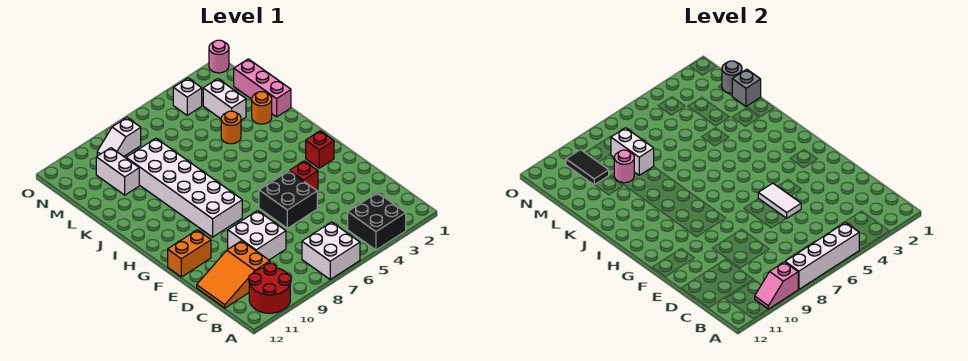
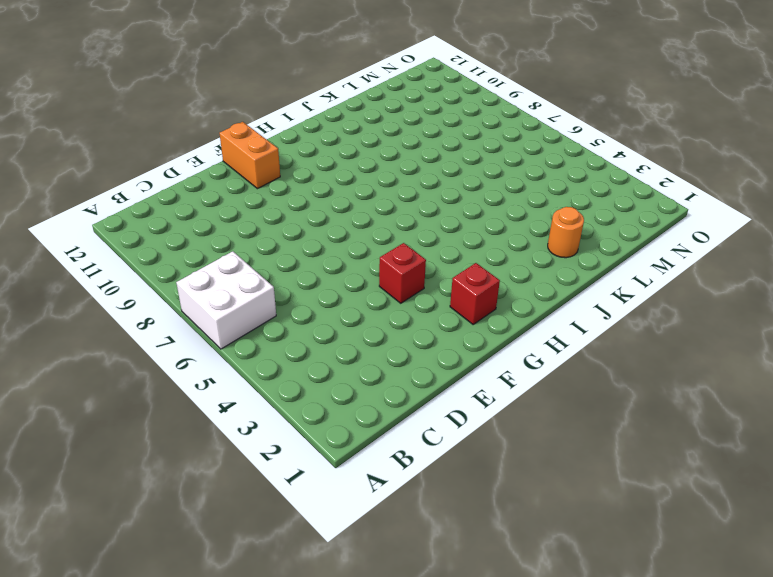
none -> black 2x2 brick [348,193,406,250]
none -> red 2x2 round brick [249,264,291,313]
none -> orange 2x3 slope [197,241,270,308]

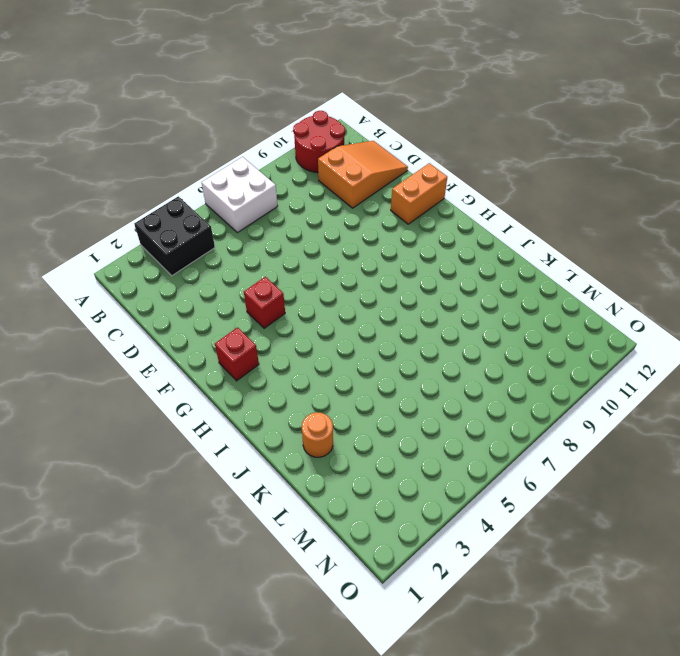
none -> white 2x2 brick [228,211,286,260]
none -> black 2x2 brick [259,171,317,228]
none -> white 2x6 brick [126,138,242,237]

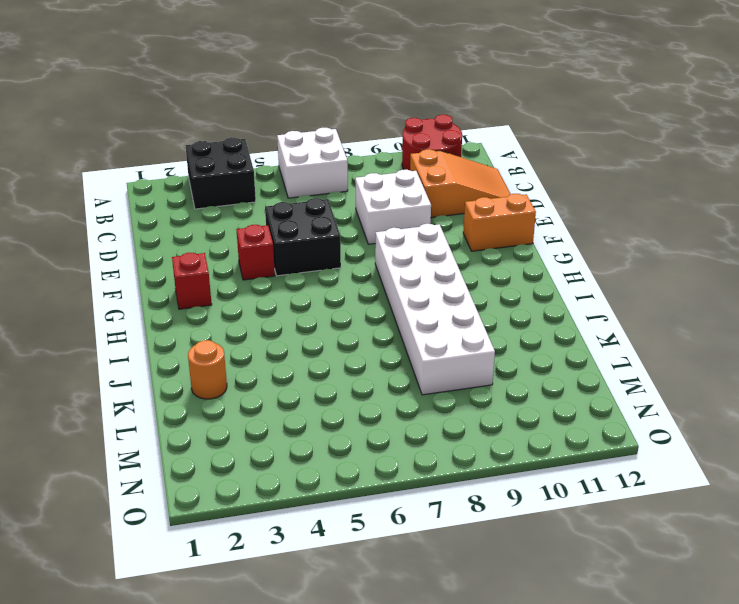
none -> pink 1x3 brick [234,59,291,117]
none -> orange 1x1 round brick [221,111,241,144]
none -> white 1x2 brick [203,79,246,120]

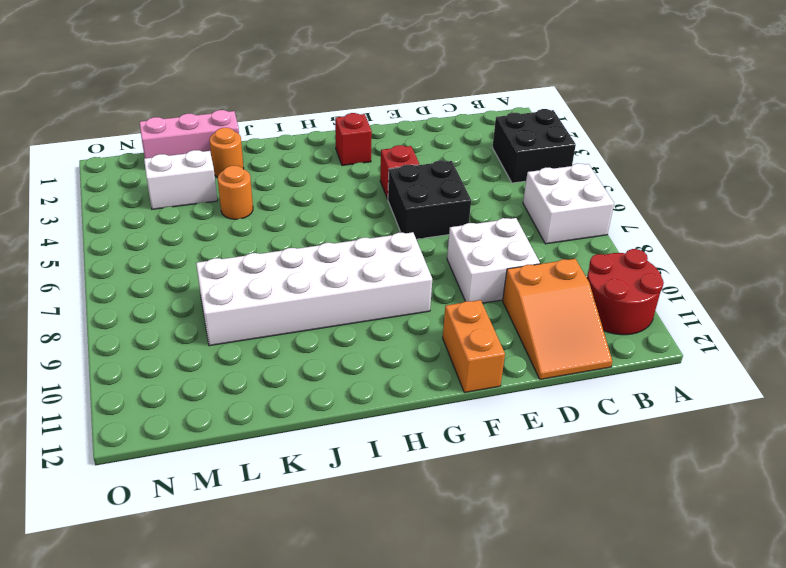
none -> white 1x2 brick [96,148,139,195]
none -> white 1x1 brick [173,78,202,115]
none -> white 1x2 slope [97,118,141,156]

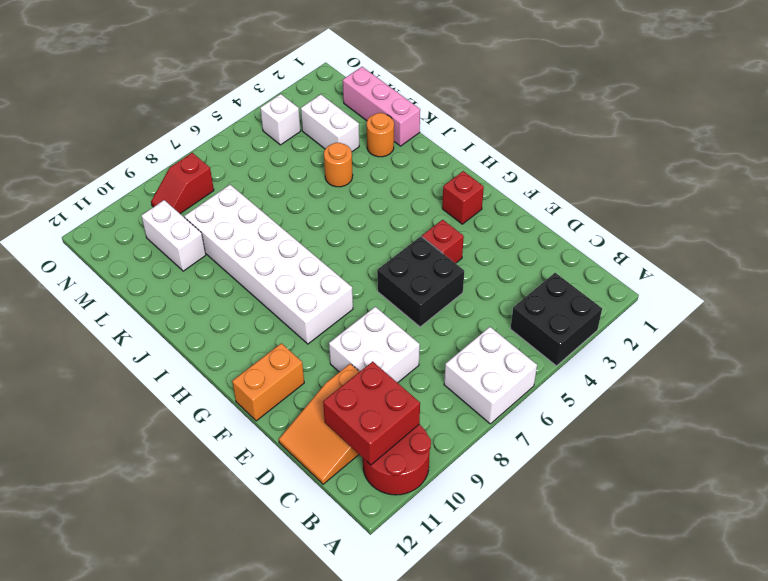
red 2x2 brick [323,362,420,465] -> none
red 1x2 slope [151,153,214,214] -> white 1x2 slope [97,118,141,156]
none -> pink 1x1 round brick [209,40,229,73]
none -> white 1x4 brick [785,223,859,289]
none -> pink 1x2 slope [755,262,798,309]

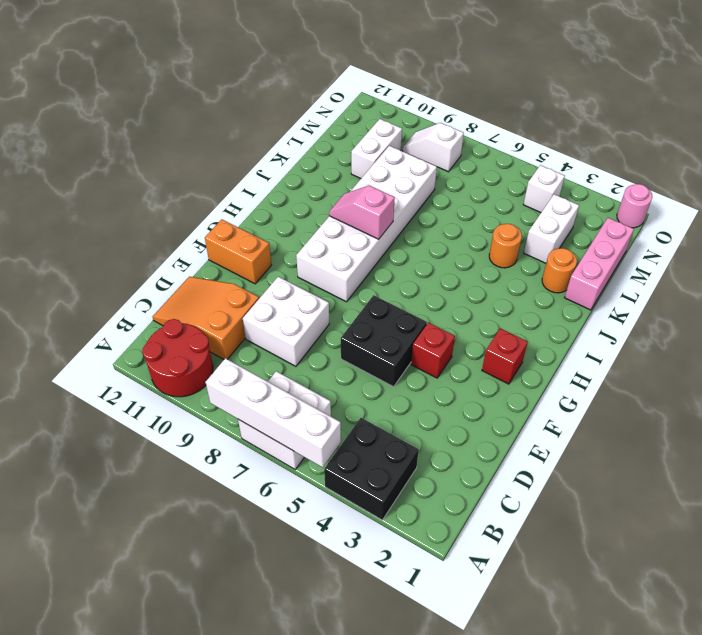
pink 1x2 slope [329,186,395,239] -> pink 1x2 slope moved to [755,262,798,309]
none -> white 1x2 tile [758,183,801,218]
none -> grey 1x1 brick [732,69,761,106]
none -> white 1x2 brick [611,128,654,175]

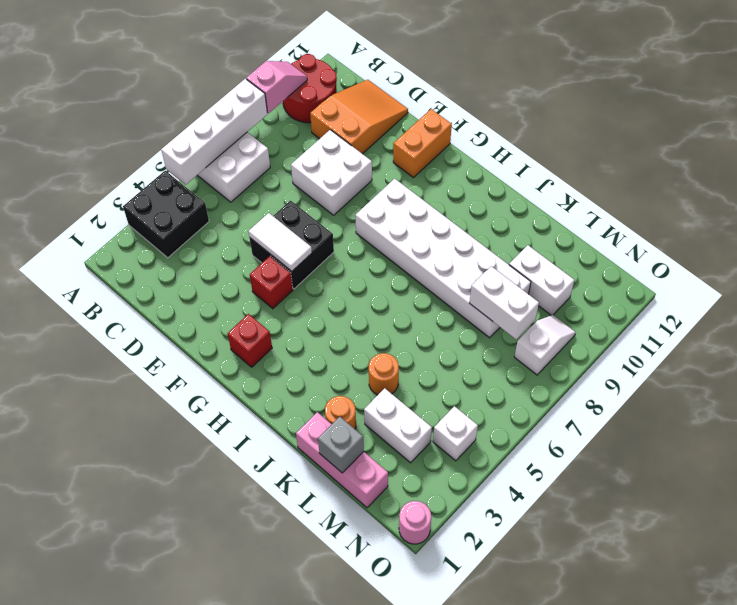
none -> pink 1x1 round brick [614,150,634,183]
none -> grey 1x1 round brick [722,61,742,93]
none -> black 1x2 tile [566,150,609,185]

